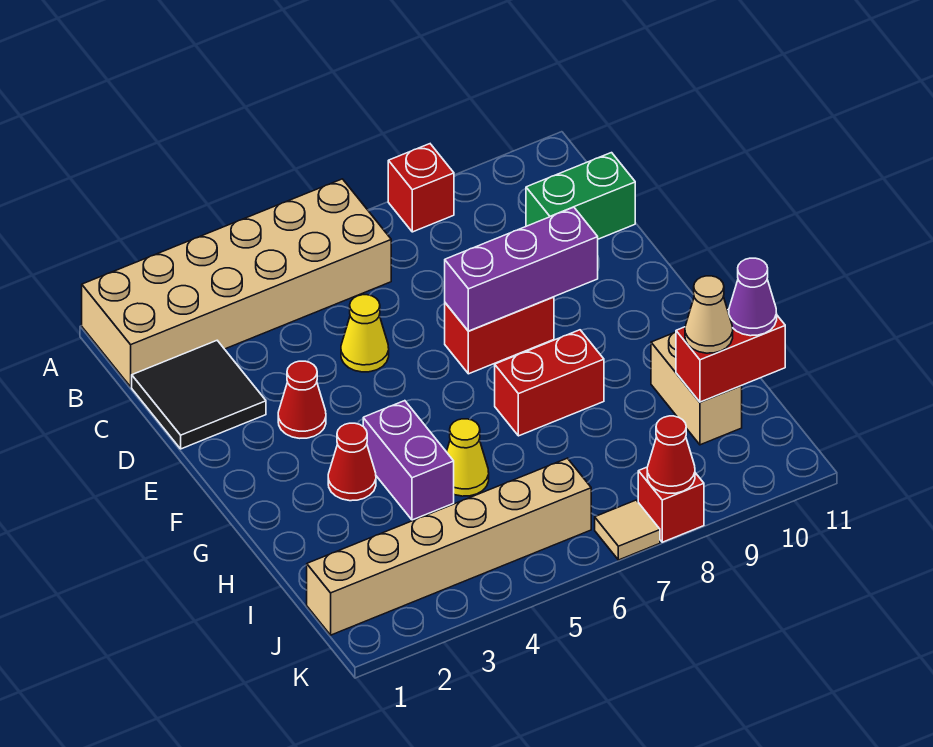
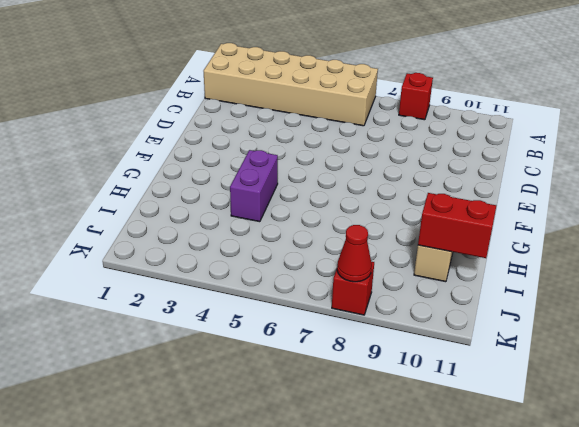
none -> black 2x2 tile [132,341,266,449]
none -> green 1x2 brick [526,153,635,239]
none -> yellow 1x1 cone [341,295,389,372]

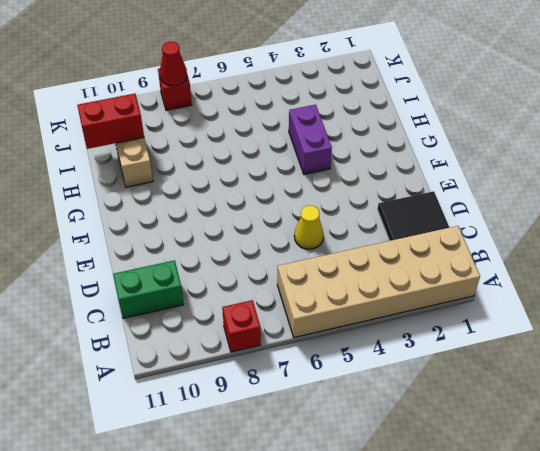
none -> red 1x1 cone [278,361,326,438]
none -> red 1x2 brick [445,297,554,374]
none -> red 1x1 cone [328,423,376,501]

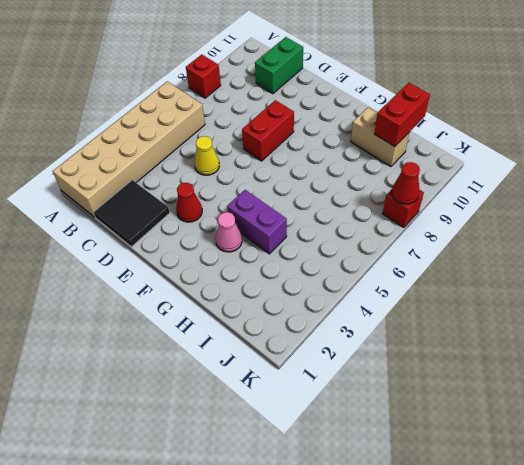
pink 1x1 cone [216,212,242,252] -> red 1x1 cone [328,423,376,501]
none -> red 1x2 brick [495,330,604,436]
none -> yellow 1x1 cone [447,419,489,496]
none -> tan 1x6 brick [307,458,591,635]

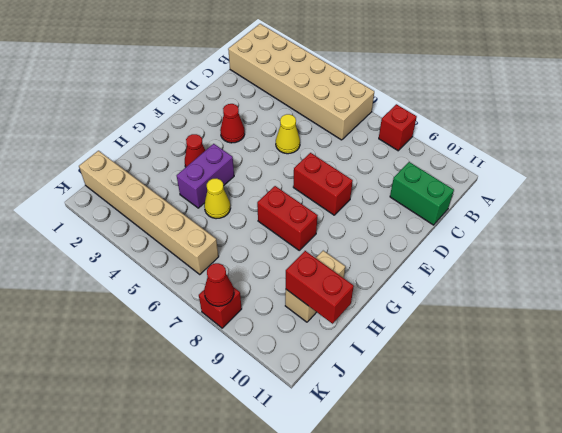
none -> black 2x2 tile [132,341,266,449]
none -> tan 1x1 tile [595,500,660,560]
none -> purple 1x3 brick [445,207,598,331]

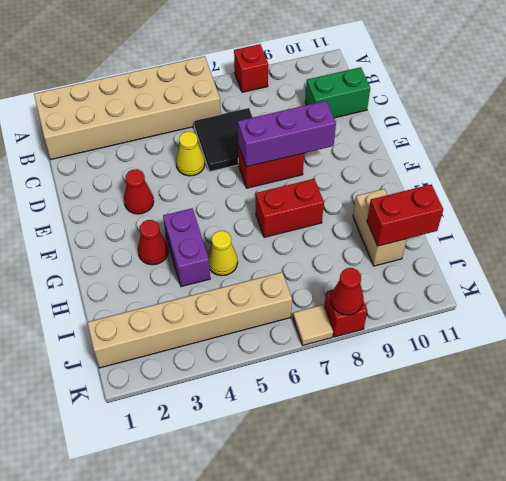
black 2x2 tile [194,108,253,172] -> black 2x2 tile moved to [132,341,266,449]
none -> tan 1x1 cone [685,276,733,353]
none -> purple 1x1 cone [729,258,777,336]

